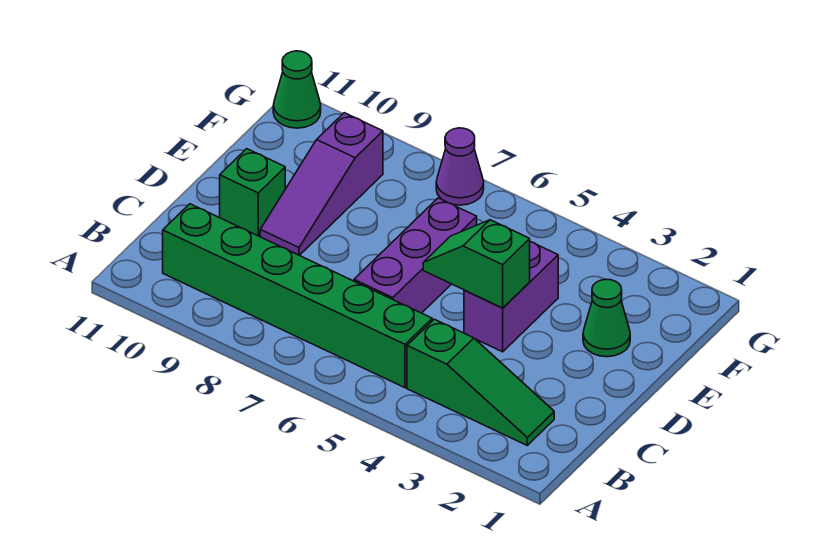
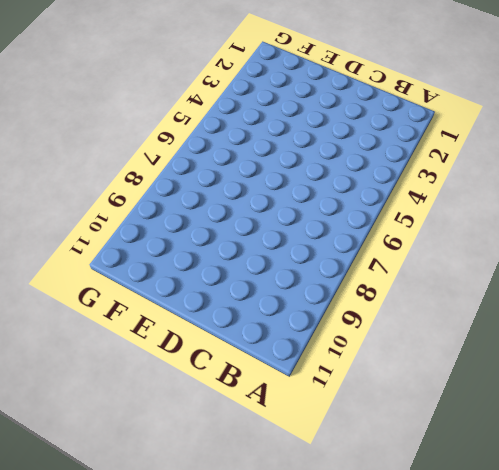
none -> green 1x3 slope [407,319,554,445]
none -> green 1x6 brick [163,204,432,388]

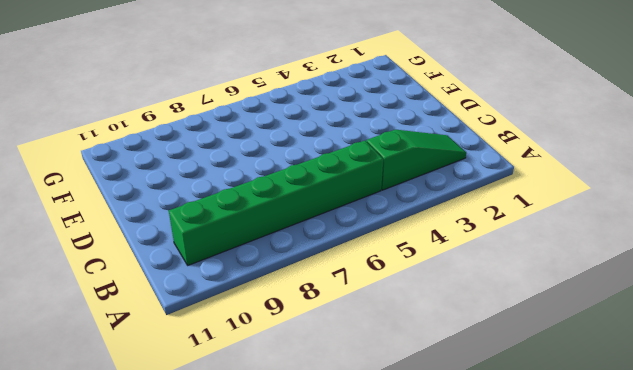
none -> purple 1x3 brick [354,198,477,313]
none -> purple 1x2 brick [464,242,558,352]

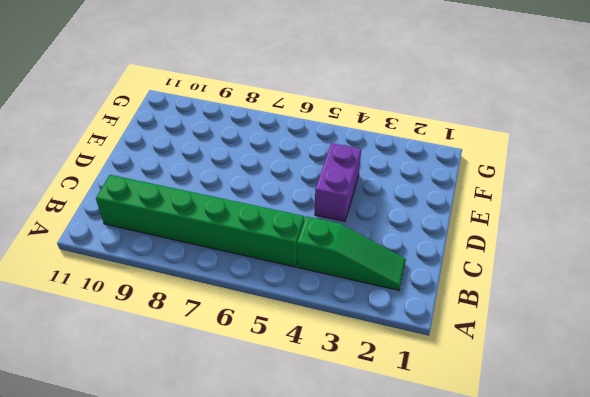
none -> purple 1x3 brick [354,198,477,313]
none -> purple 1x3 slope [260,113,383,255]

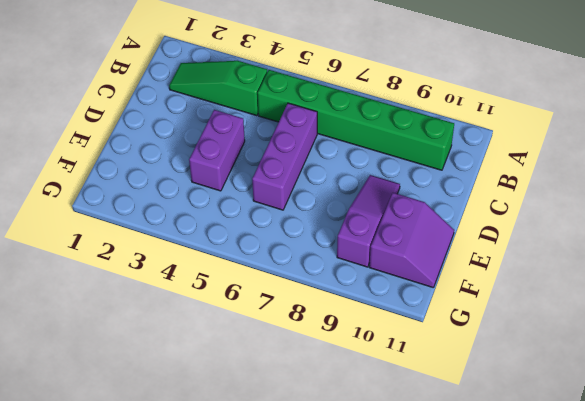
purple 2x2 slope [369,193,454,288] -> none
none -> green 1x1 brick [220,149,285,236]
none -> green 1x1 cone [583,279,630,357]

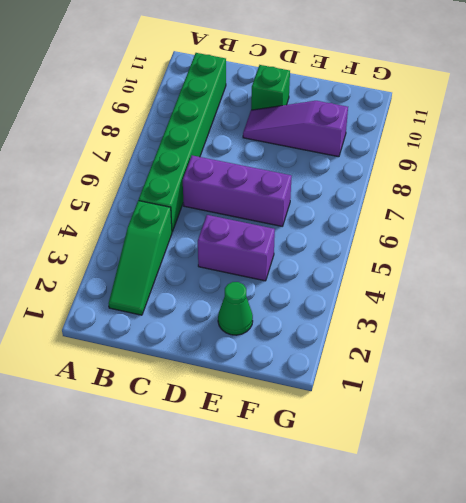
none -> purple 1x1 cone [436,128,484,205]
none -> green 1x1 cone [273,51,321,128]

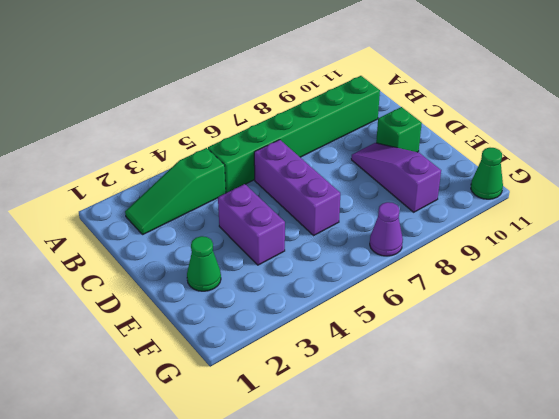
none -> green 1x2 slope [423,220,530,308]

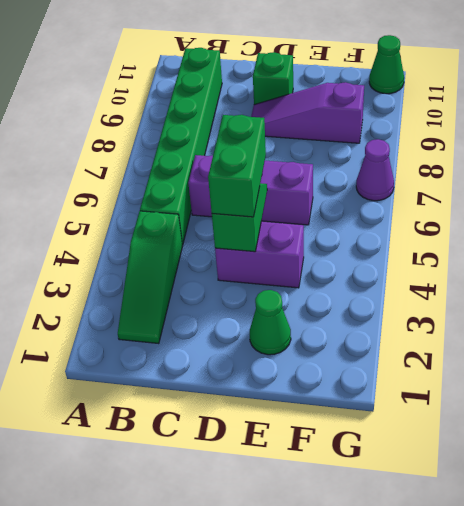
green 1x2 brick [208,115,266,217] -> none

